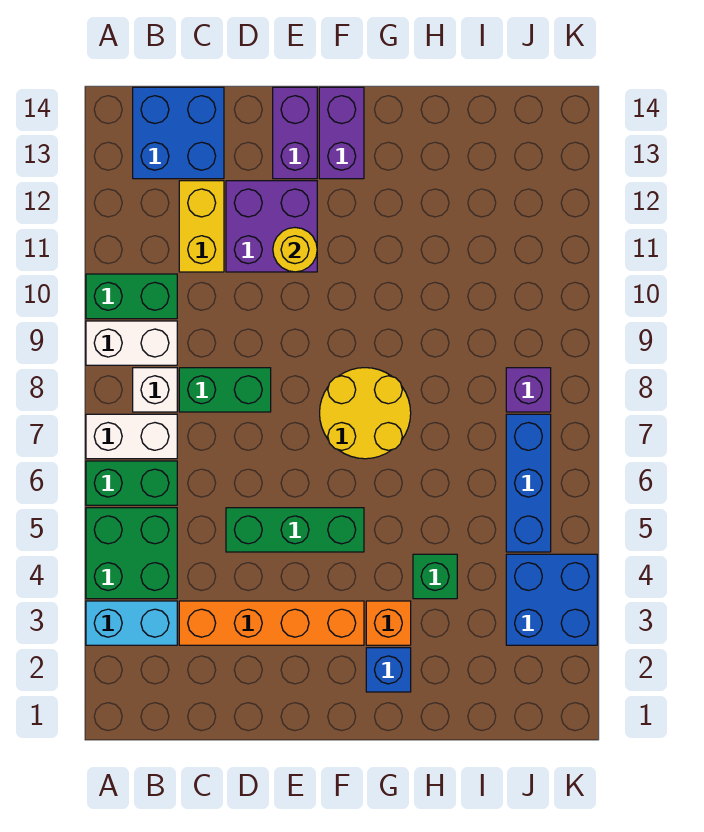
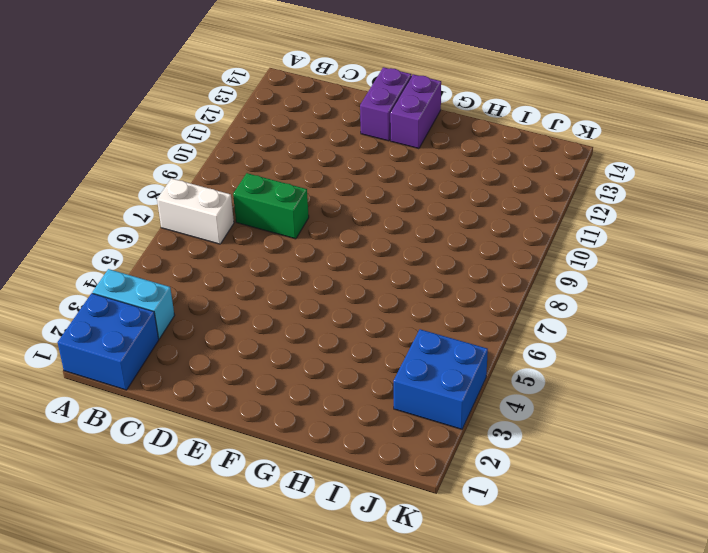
blue 2x2 brick [58,293,159,390] -> blue 2x2 brick moved to [133,87,224,179]
none -> green 2x2 brick [86,508,177,599]
none -> green 1x2 brick [86,461,177,505]
none -> white 1x2 brick [86,321,177,365]

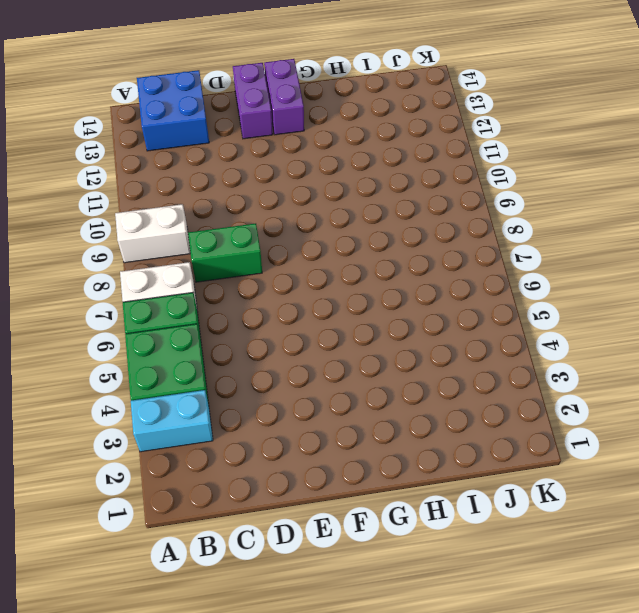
none -> green 1x2 brick [86,274,177,319]
none -> white 1x1 brick [133,368,177,412]
none -> orange 1x4 brick [179,601,364,645]

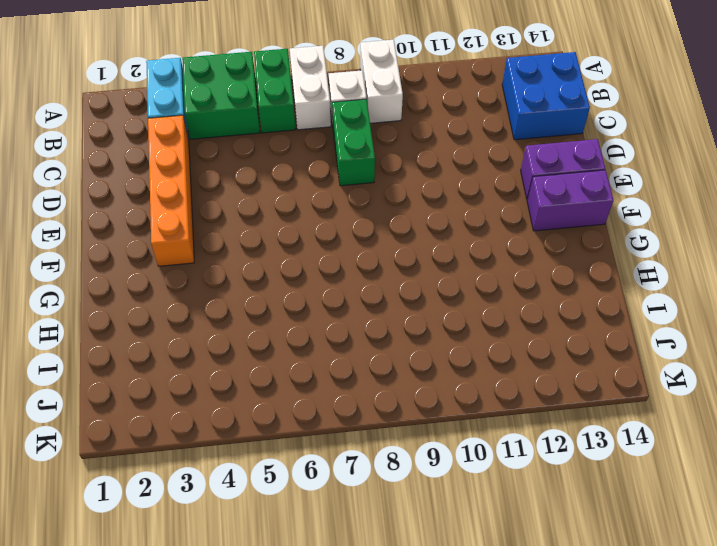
none -> green 1x2 brick [86,274,177,319]
none -> yellow 1x2 brick [179,181,224,272]
none -> green 1x3 brick [226,508,364,552]

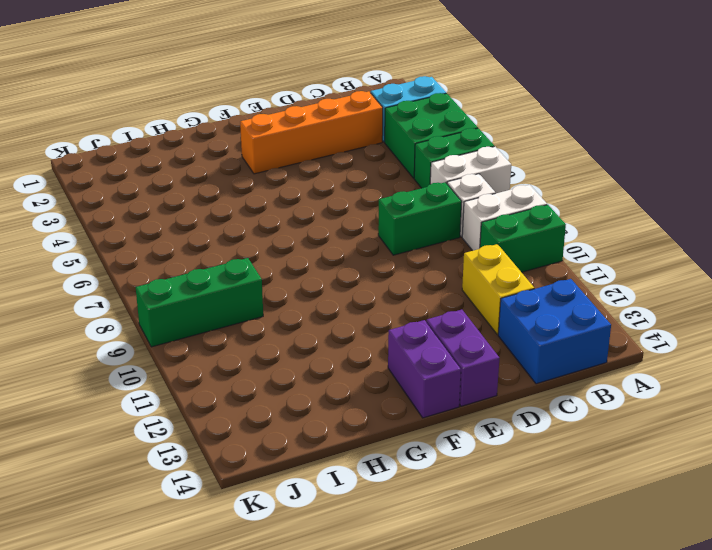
green 1x3 brick [136,258,263,347] -> green 1x3 brick moved to [226,508,364,552]
none -> purple 2x2 brick [226,181,317,272]
none -> yellow 2x2 round brick [320,368,411,459]
none -> blue 1x1 brick [366,648,411,692]

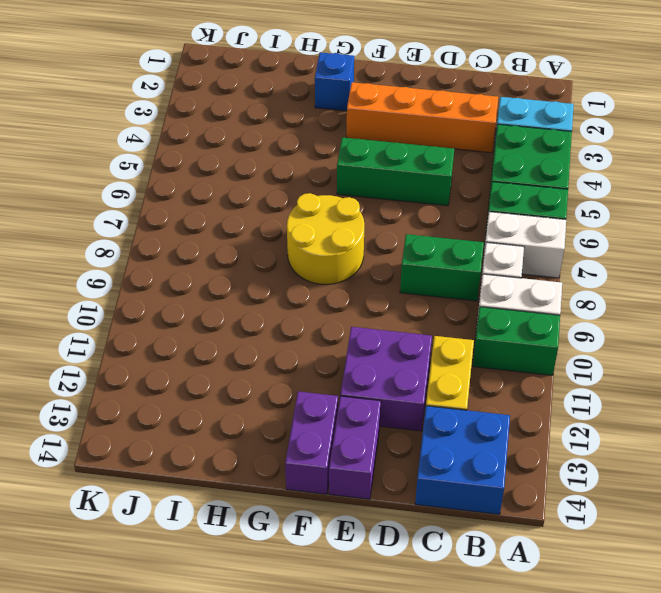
none -> orange 1x1 brick [366,601,411,645]
none -> green 1x1 brick [413,554,457,599]
none -> blue 2x2 brick [506,554,597,645]

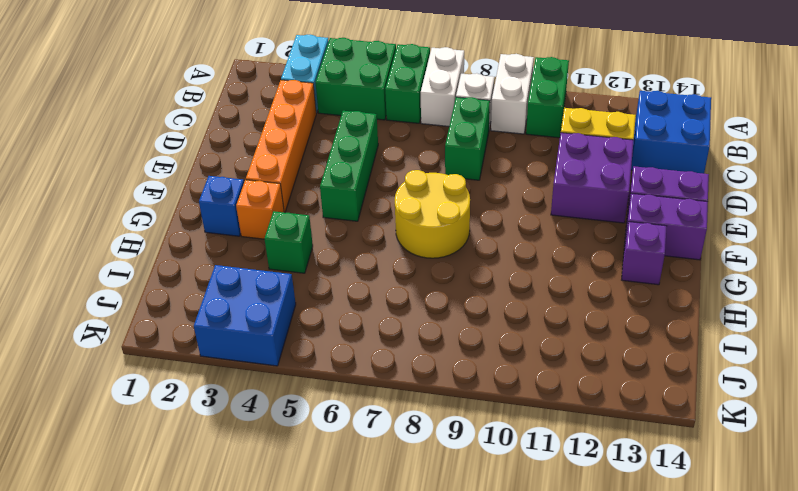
purple 1x1 brick [622,222,667,285] -> purple 1x1 brick moved to [506,368,551,412]
none -> blue 1x3 brick [506,414,551,552]
none -> yellow 1x1 round brick [273,228,317,272]

